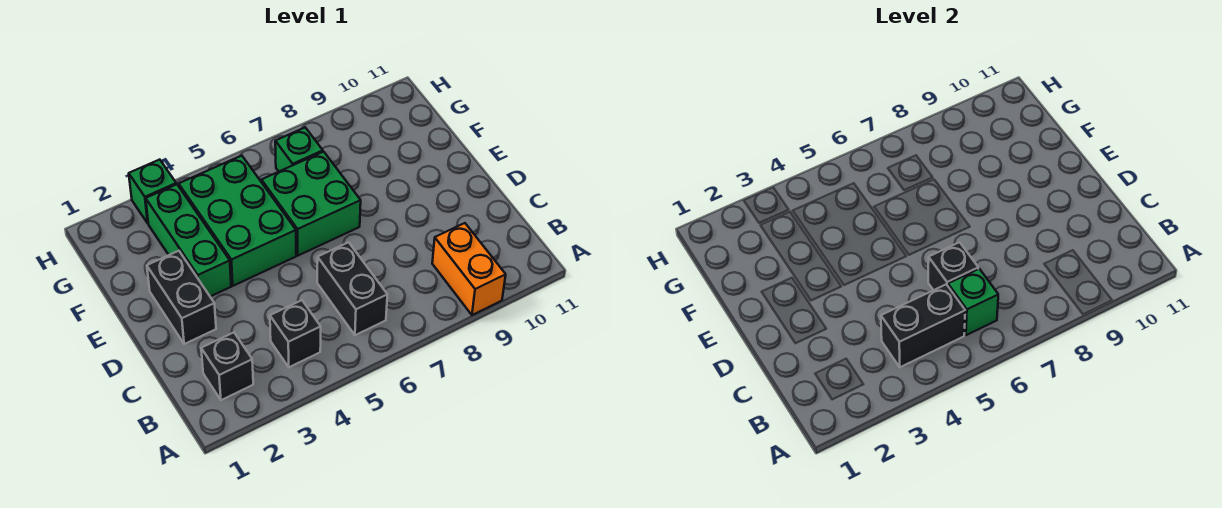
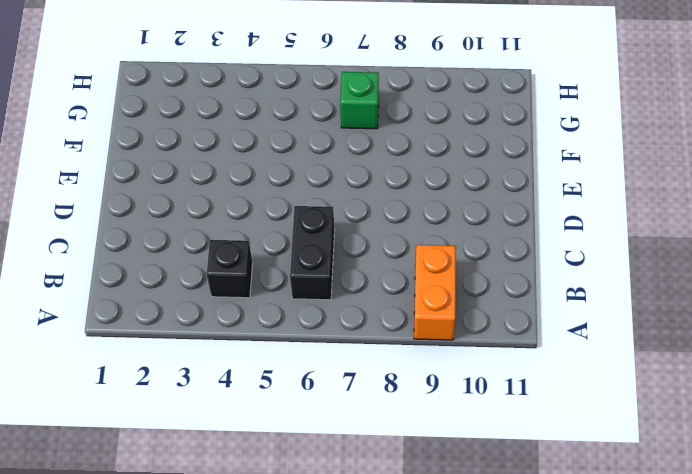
none -> black 1x1 brick [201,333,253,400]
none -> black 1x2 brick [147,251,216,344]
none -> green 1x3 brick [146,184,231,296]

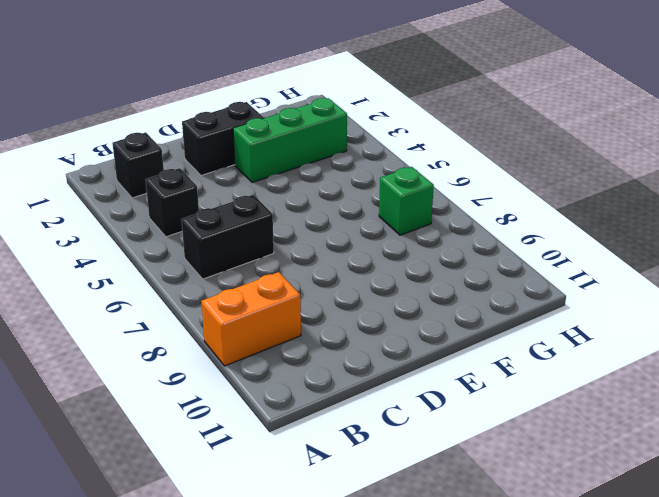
none -> green 2x3 brick [179,156,296,286]
none -> green 2x2 brick [261,152,361,256]
none -> green 1x1 brick [129,160,176,223]

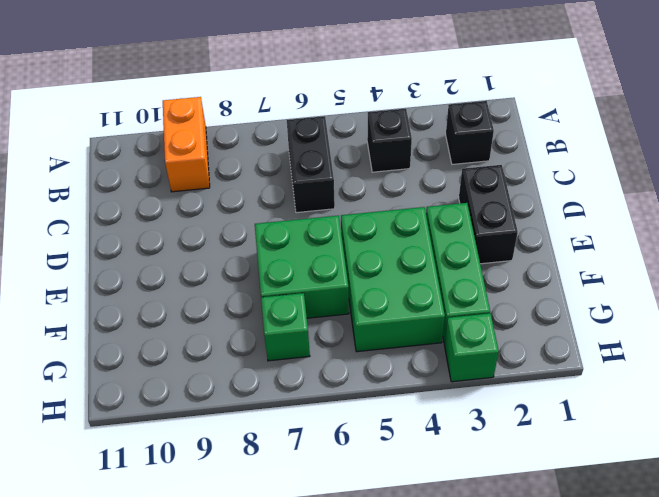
none -> black 1x2 brick [881,284,965,367]
none -> green 1x1 brick [948,269,998,335]
none -> black 1x1 brick [928,242,978,290]

